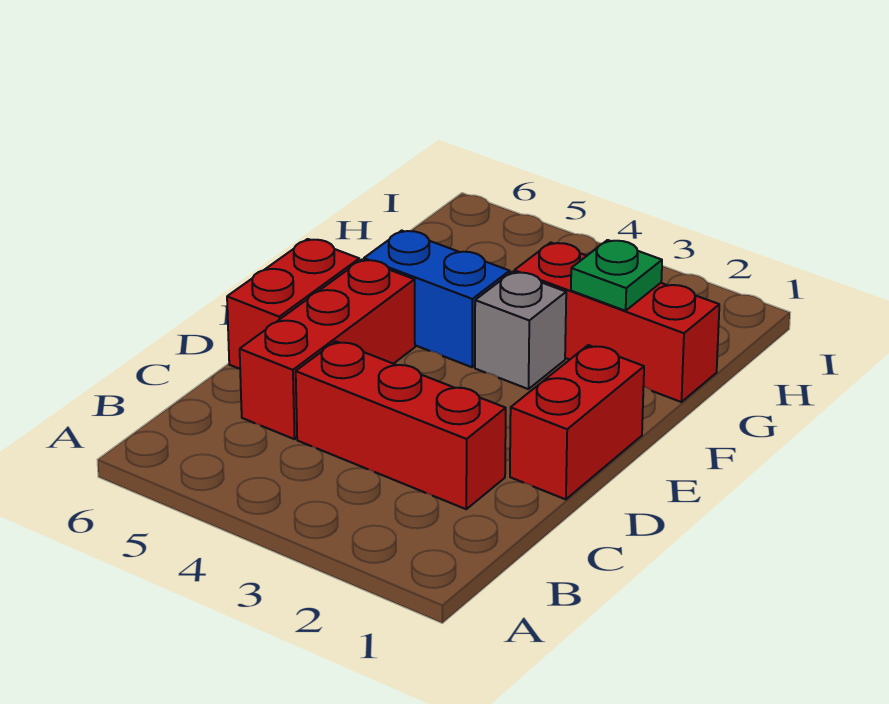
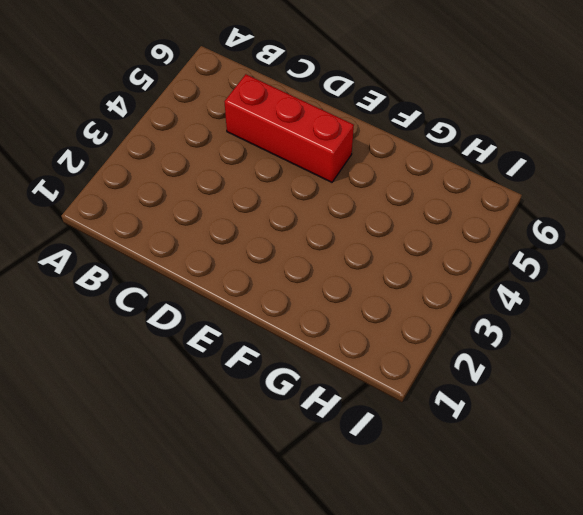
none -> red 1x3 brick [296,341,506,509]
none -> red 1x2 brick [510,345,644,499]

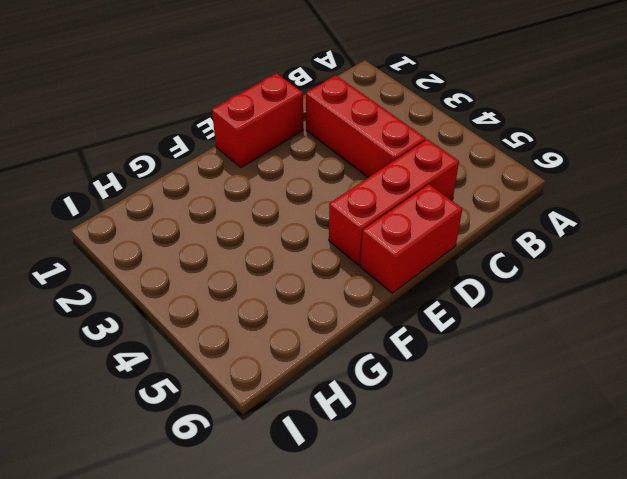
none -> grey 1x1 brick [475,272,566,389]
none -> blue 1x2 brick [364,231,510,367]

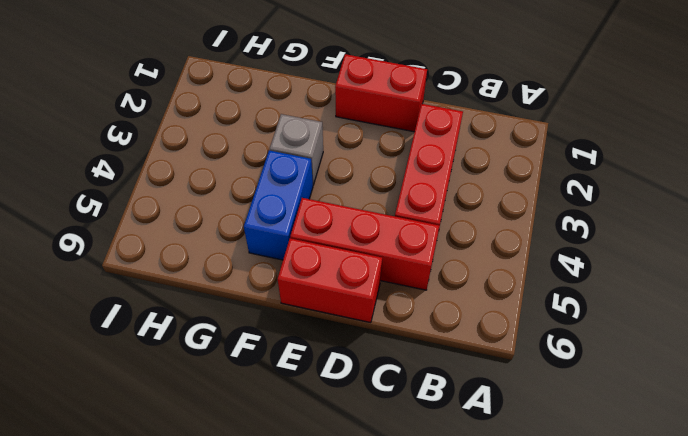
none -> red 1x3 brick [514,242,719,402]
none -> green 1x1 plate [571,240,662,311]

